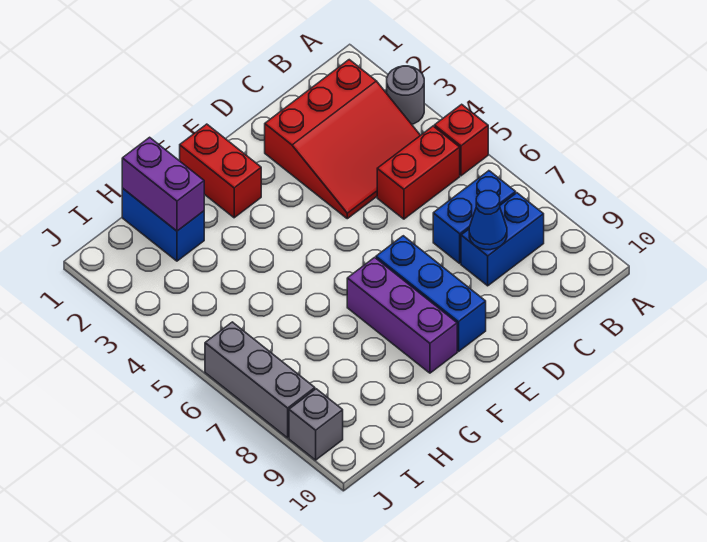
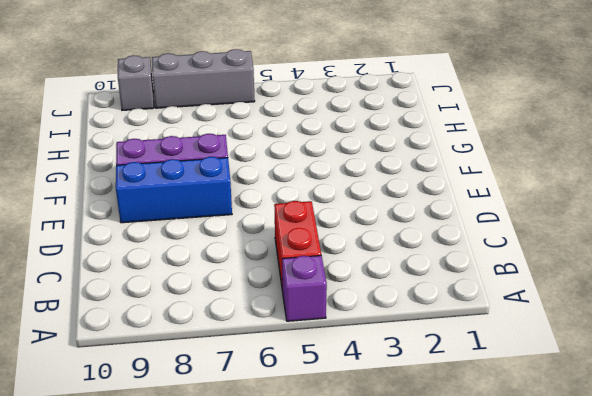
purple 1x1 brick [282,255,327,321] -> red 1x1 brick [434,104,488,176]
none -> grey 1x1 round brick [387,66,424,124]
none -> red 3x3 slope [265,60,420,219]
none -> blue 1x2 brick [433,171,516,263]

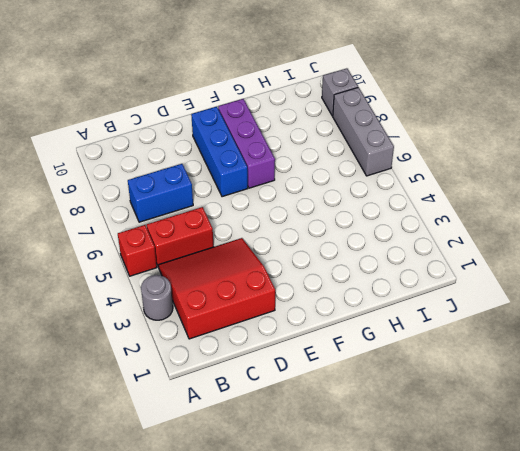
none -> blue 1x2 brick [461,193,544,286]
none -> red 1x2 brick [180,124,261,218]
none -> blue 1x2 brick [122,188,204,261]

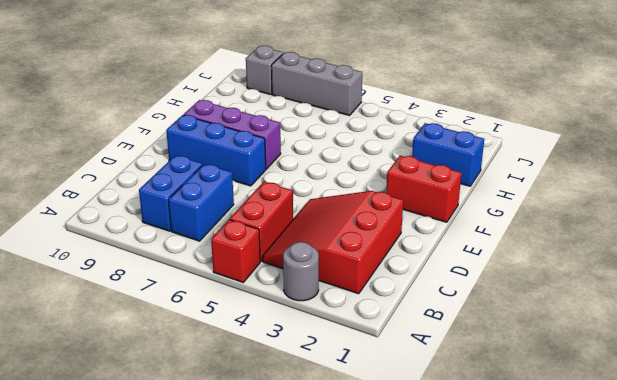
none -> blue 1x1 cone [469,191,507,250]
none -> purple 1x2 brick [122,137,204,231]

